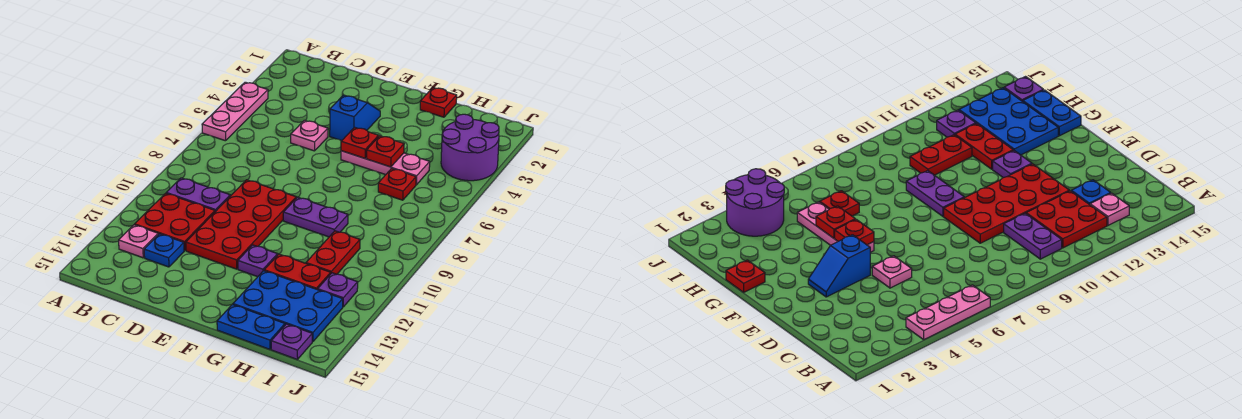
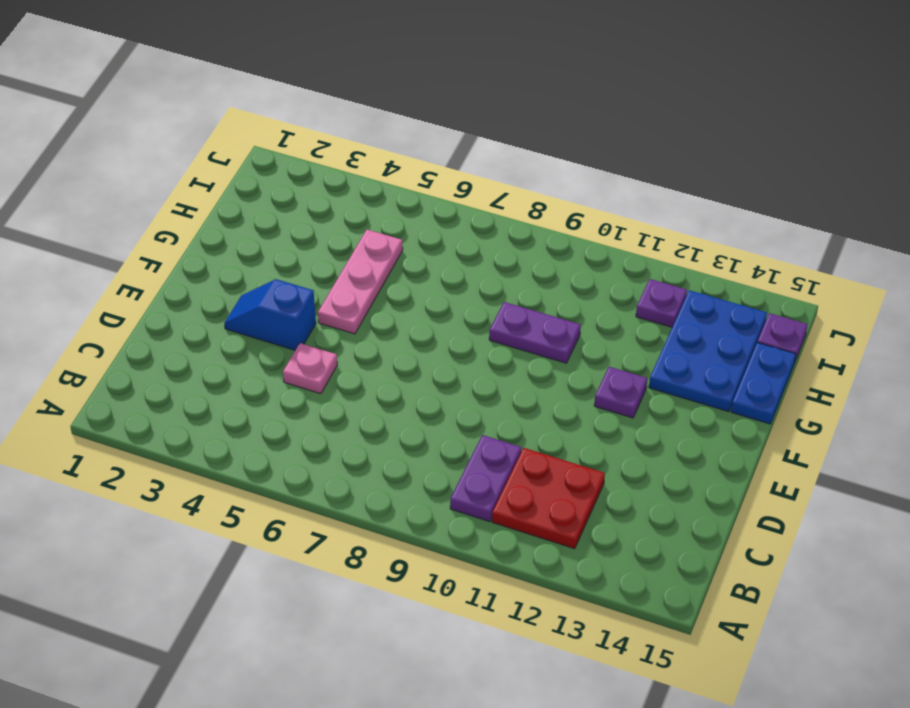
purple 1x2 plate [489,302,581,363] -> purple 1x2 plate turned to [283,197,348,237]
none -> pink 1x3 plate [202,82,268,141]
none -> pink 1x1 plate [119,225,158,258]
none -> blue 1x1 plate [144,234,184,267]

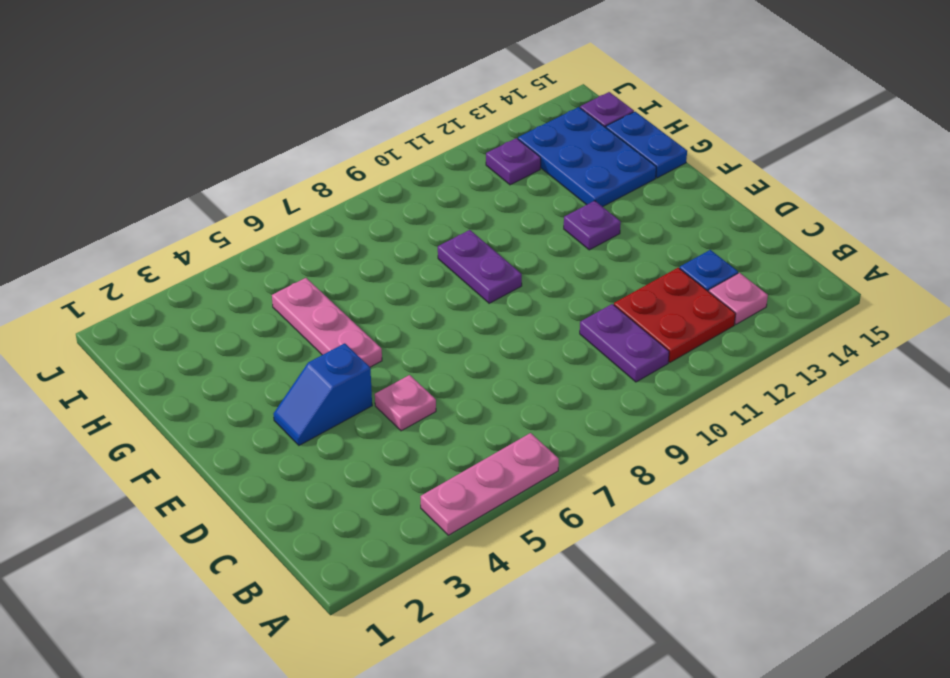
none -> red 2x4 plate [186,180,296,269]
none -> red 1x1 plate [420,88,457,117]
none -> red 1x2 plate [264,254,331,290]

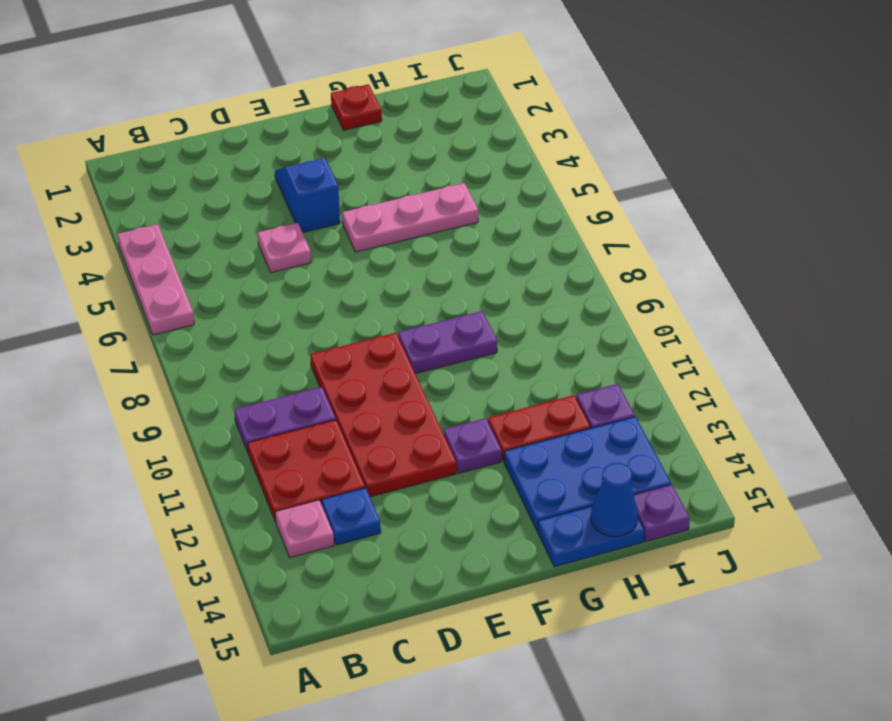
blue 1x1 cone [591,463,638,537] -> none
none -> red 1x1 plate [378,169,416,200]
none -> red 1x2 plate [306,231,360,274]
none -> purple 2x2 round brick [441,114,499,181]

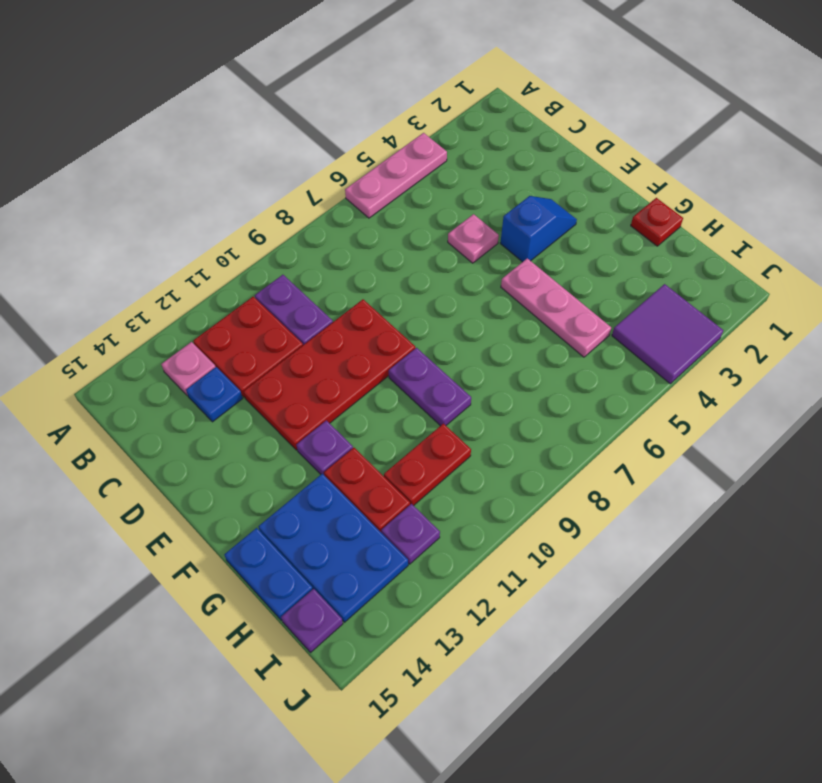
purple 2x2 tile [612,284,723,384] -> purple 2x2 round brick [441,114,499,181]
none -> red 1x1 plate [378,169,416,200]
none -> red 1x1 plate [341,127,379,158]
none -> red 1x1 plate [367,136,404,167]

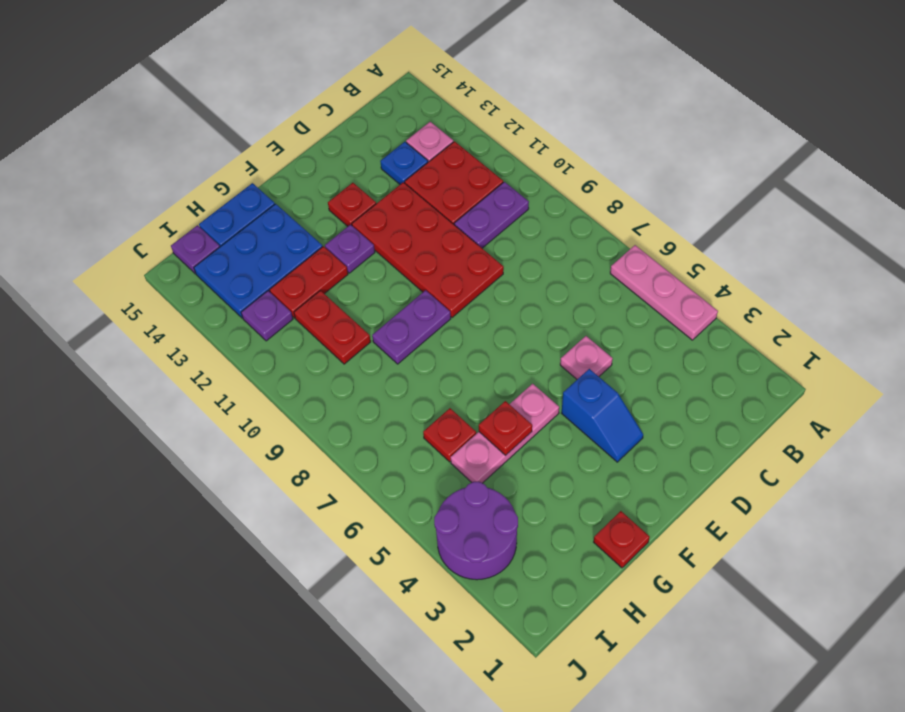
red 1x1 plate [328,183,376,226] -> red 1x1 plate moved to [341,127,379,158]

